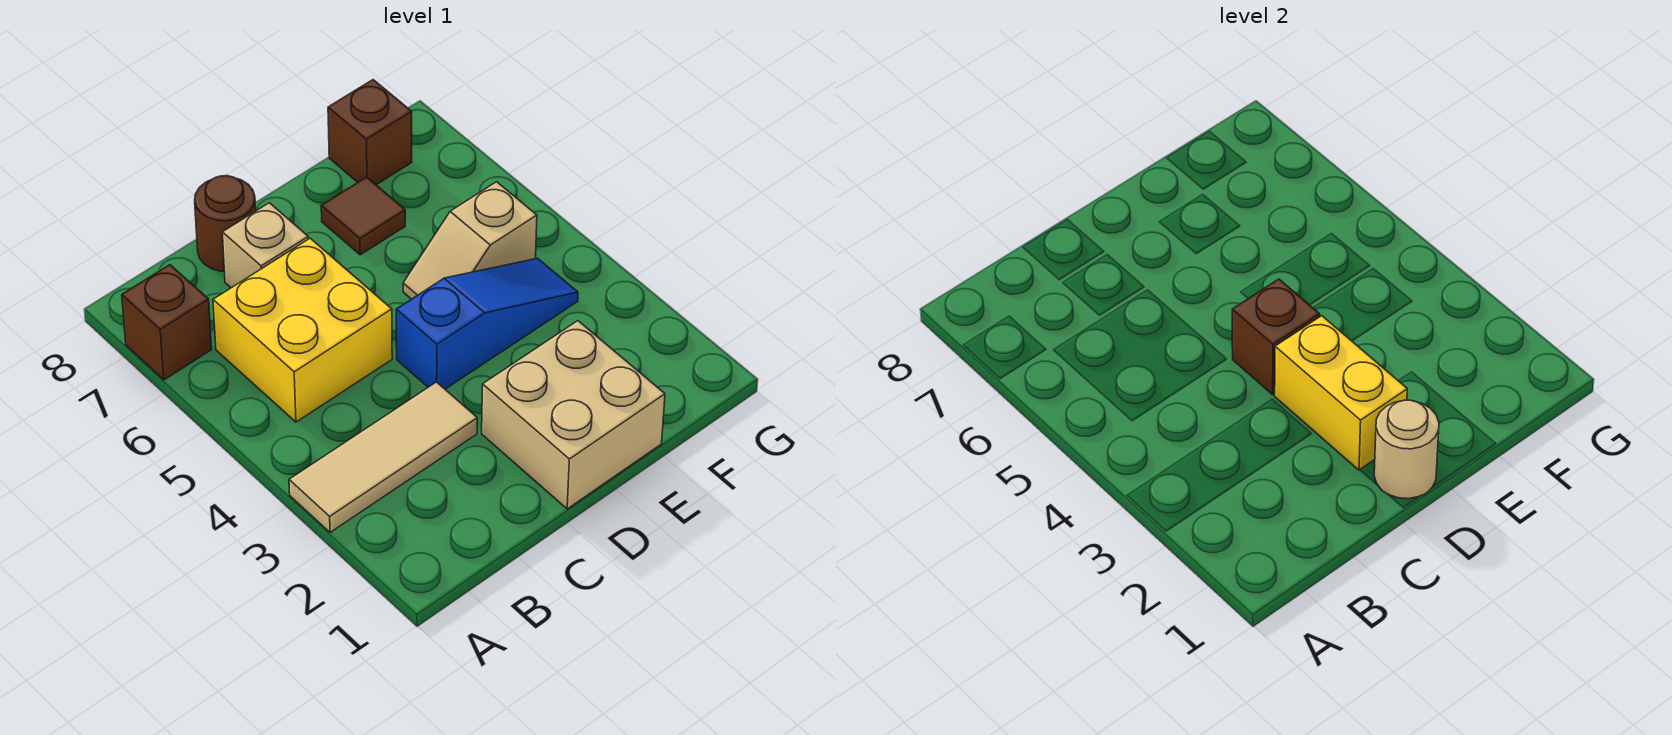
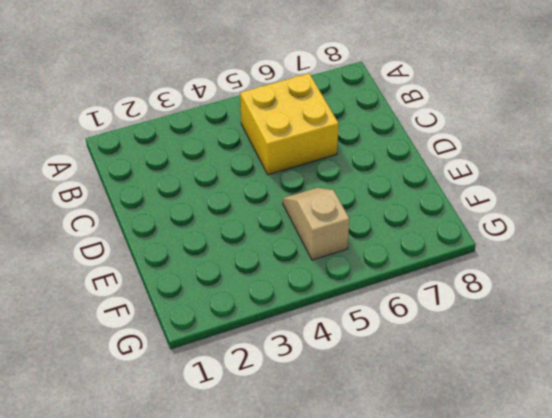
none -> tan 1x3 tile [289,382,477,532]
none -> brown 1x1 brick [122,265,212,380]
none -> tan 1x1 brick [222,203,308,288]

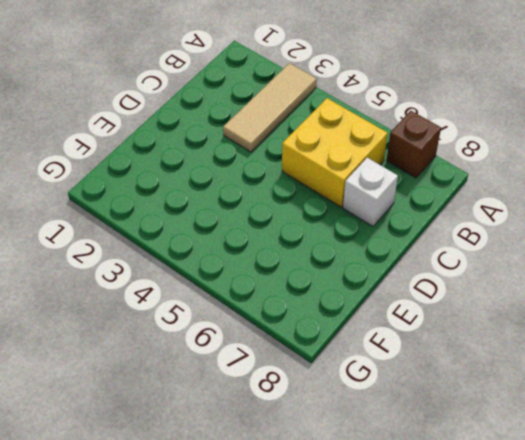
white 1x1 brick [343,158,398,227] -> tan 1x1 brick [222,203,308,288]
none -> brown 1x1 round brick [195,176,256,271]
none -> tan 2x2 brick [482,321,665,509]
none -> blue 1x3 slope [396,258,578,389]

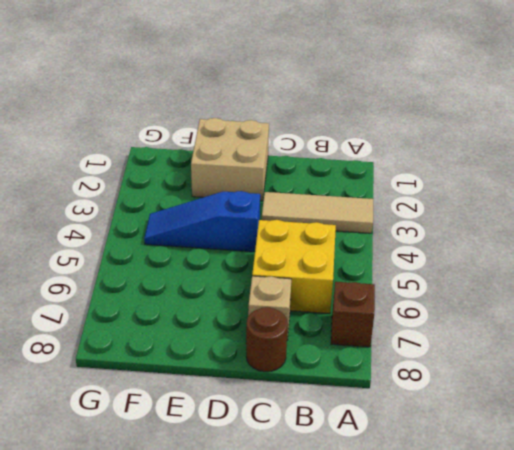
none -> tan 1x2 slope [403,182,537,299]
none -> brown 1x1 tile [321,177,405,255]
none -> brown 1x1 brick [328,80,412,185]

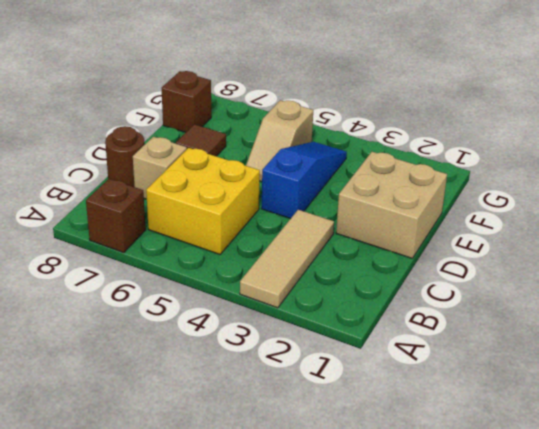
none -> tan 1x1 round brick [1374,400,1439,499]
none -> yellow 1x2 brick [1275,316,1407,470]
none -> brown 1x1 brick [1232,279,1320,394]

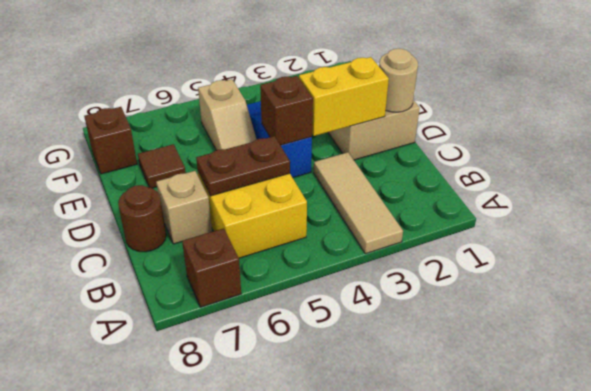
brown 1x2 plate [196,136,290,196] -> none

